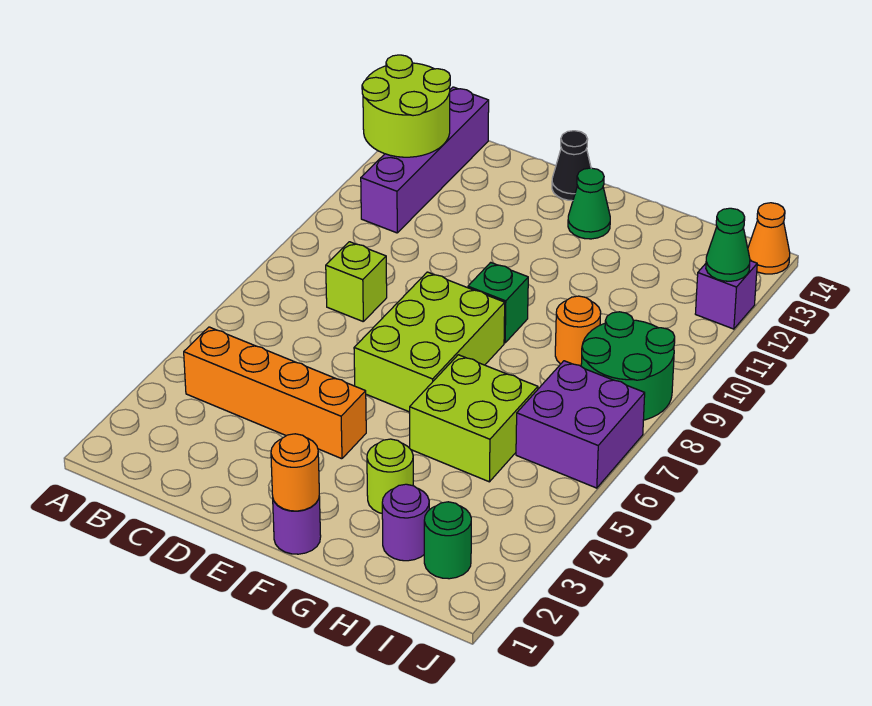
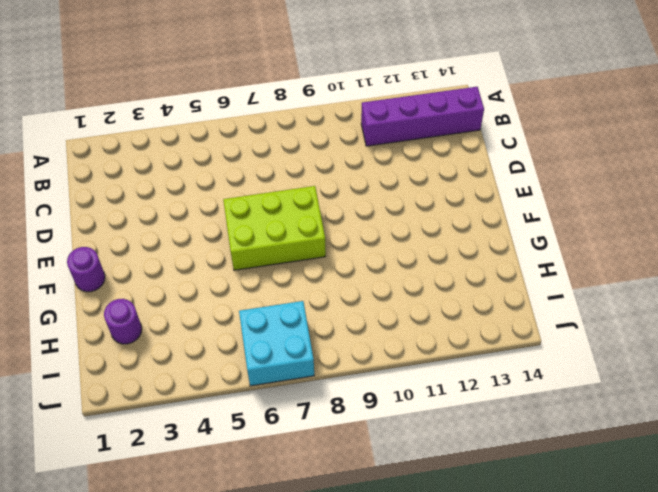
cyan 2x2 brick [239,301,314,386] -> purple 2x2 brick [516,361,645,488]
none -> orange 1x4 brick [184,327,366,459]
none -> lime 1x1 brick [326,242,387,321]
none -> black 1x1 cone [552,131,591,201]

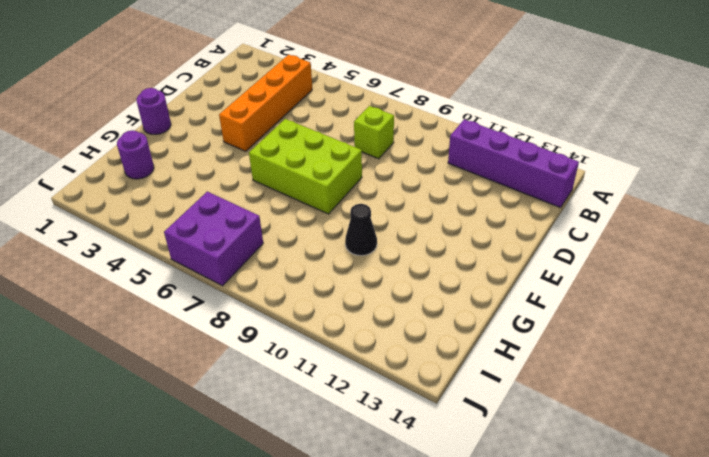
black 1x1 cone [345,204,377,256] -> black 1x1 cone moved to [552,131,591,201]
none -> green 1x1 brick [468,262,528,343]
none -> green 1x1 cone [568,168,610,239]
none -> lime 1x1 round brick [367,439,413,513]

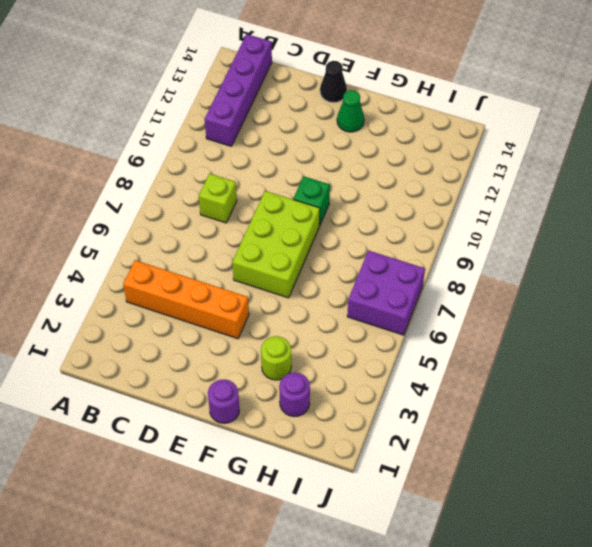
none -> lime 2x2 brick [410,355,538,482]
none -> orange 1x1 round brick [555,296,601,366]
none -> green 1x1 round brick [424,502,471,579]

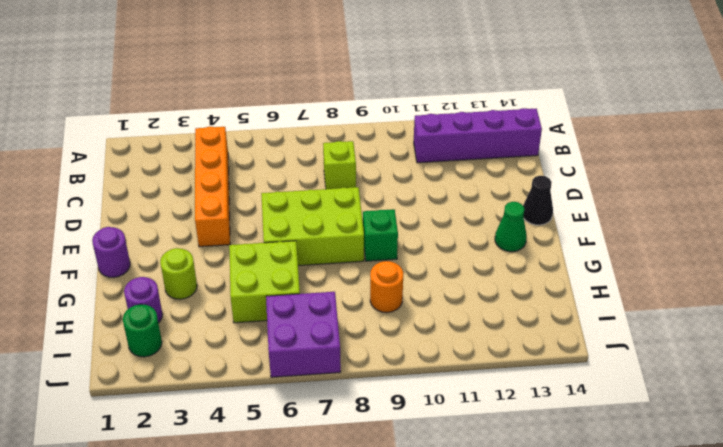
none -> green 2x2 round brick [581,312,675,420]
none -> purple 1x1 brick [695,261,757,329]
none -> orange 1x1 cone [748,203,790,274]

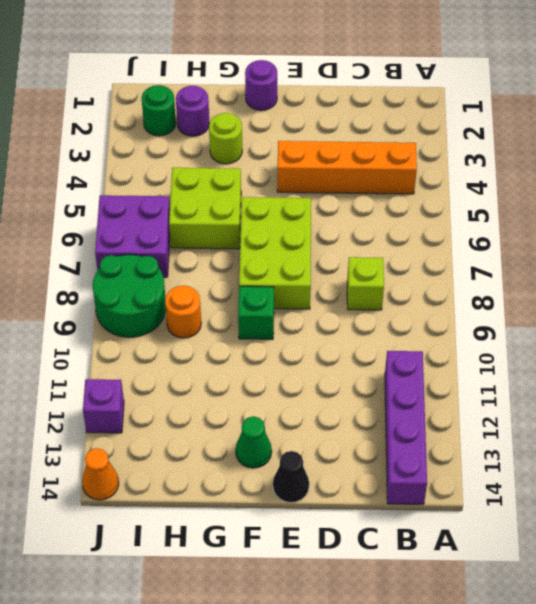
none -> lime 2x2 round brick [362,55,450,157]
none -> orange 1x1 round brick [271,434,319,511]
none -> green 1x1 cone [706,208,750,281]

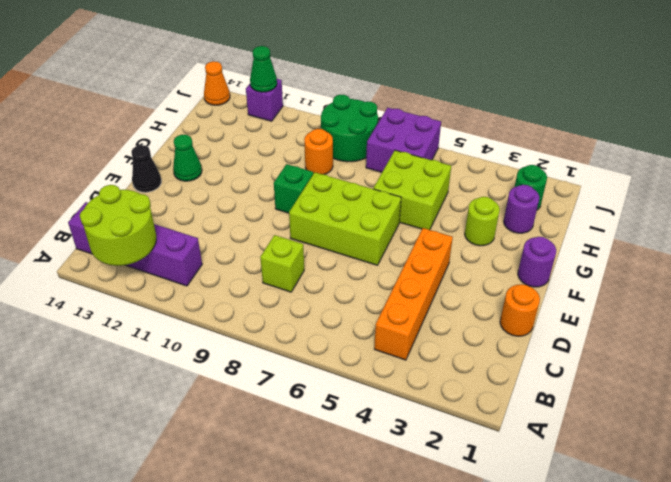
orange 1x1 round brick [500,284,540,336] -> orange 1x1 round brick moved to [271,434,319,511]

